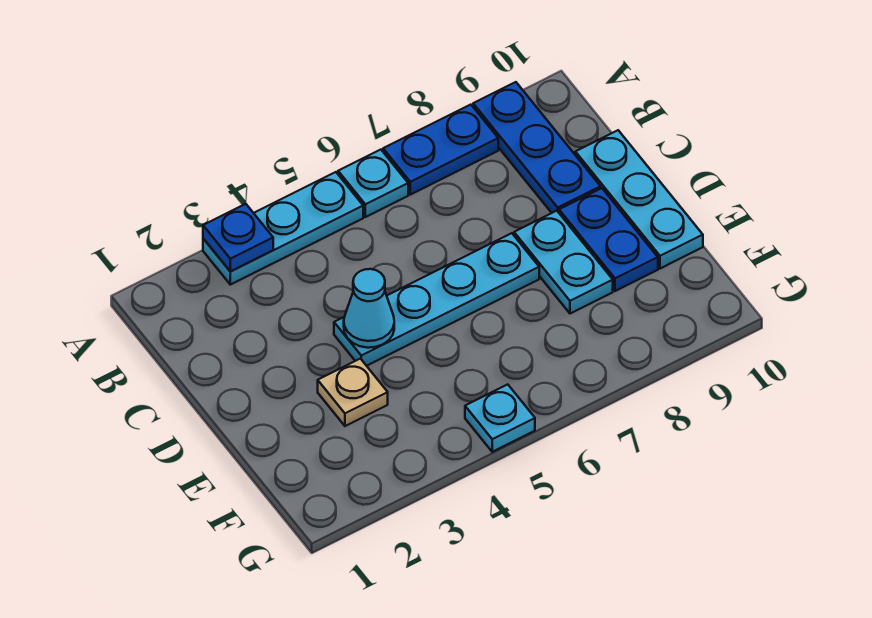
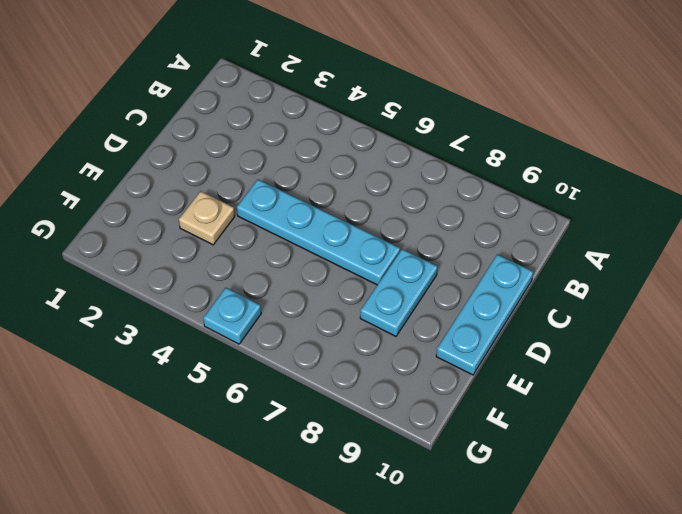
none -> cyan 1x3 plate [203,172,363,285]
none -> cyan 1x1 plate [338,150,408,217]
none -> blue 1x2 plate [383,105,498,195]

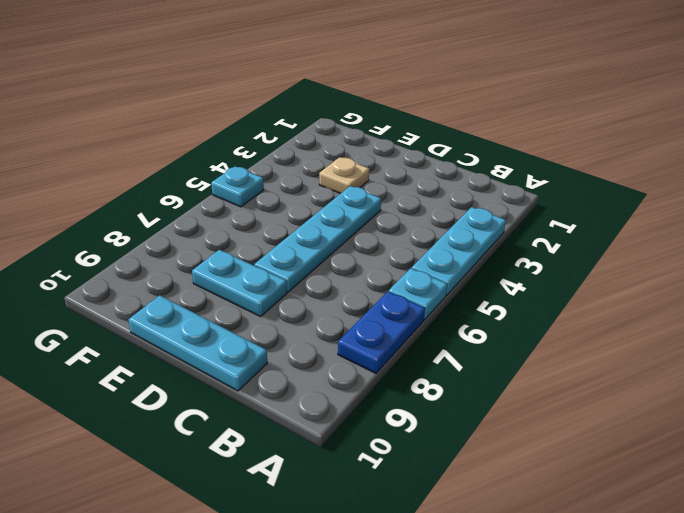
none -> blue 1x3 plate [473,82,601,213]
none -> blue 1x2 plate [559,188,658,291]
none -> blue 1x1 plate [203,204,273,272]

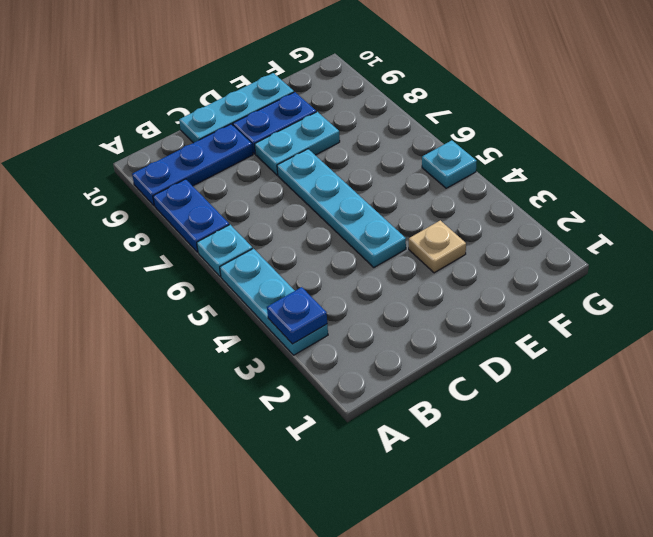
none -> cyan 1x1 cone [344,269,394,348]

